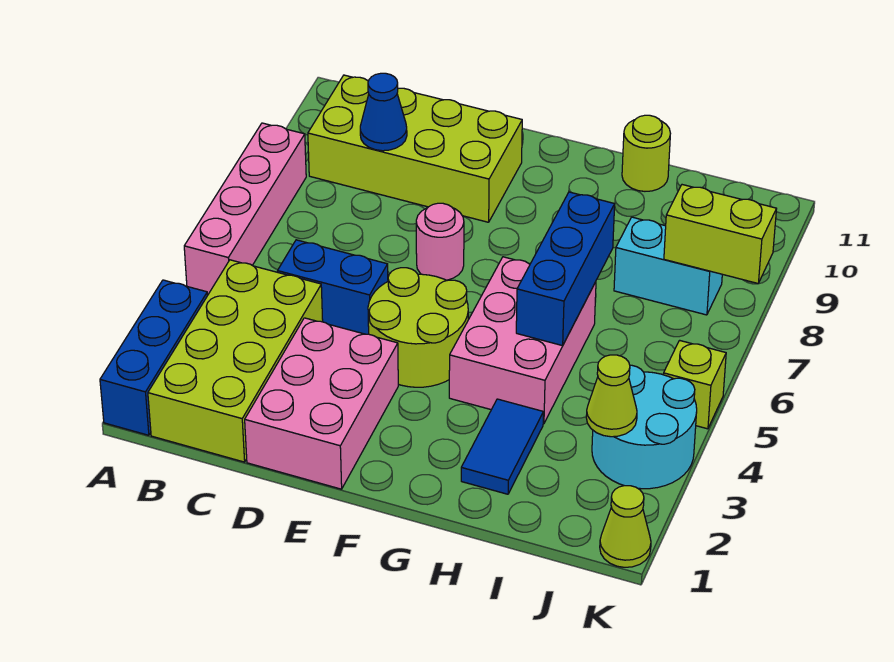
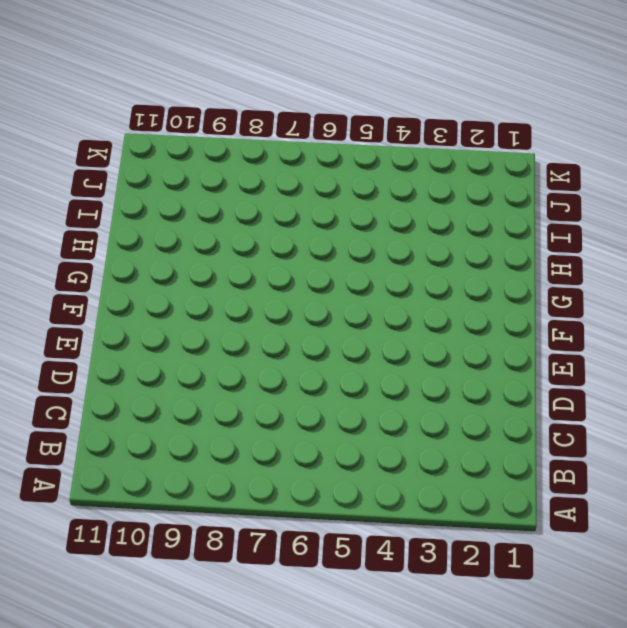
none -> blue 1x3 brick [100,280,208,435]
none -> pink 1x4 brick [184,123,306,295]
none -> lime 2x4 brick [148,260,323,462]

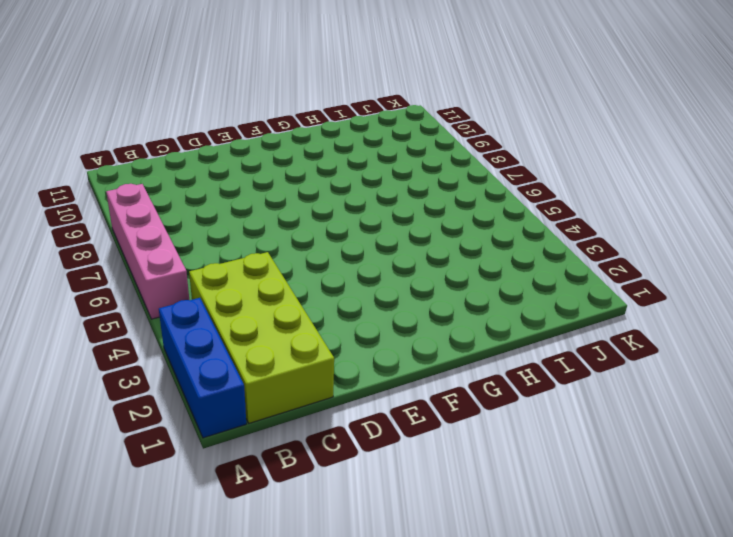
none -> lime 2x4 brick [308,75,522,222]
none -> blue 1x2 brick [278,240,388,334]
none -> pink 2x3 brick [245,318,398,489]

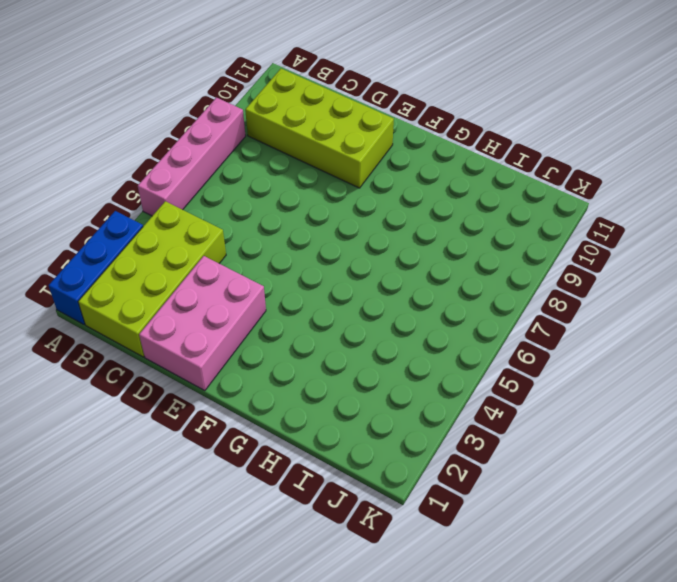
none -> blue 1x2 brick [278,240,388,334]
none -> lime 2x2 round brick [368,268,468,387]
none -> pink 1x1 round brick [416,203,464,280]

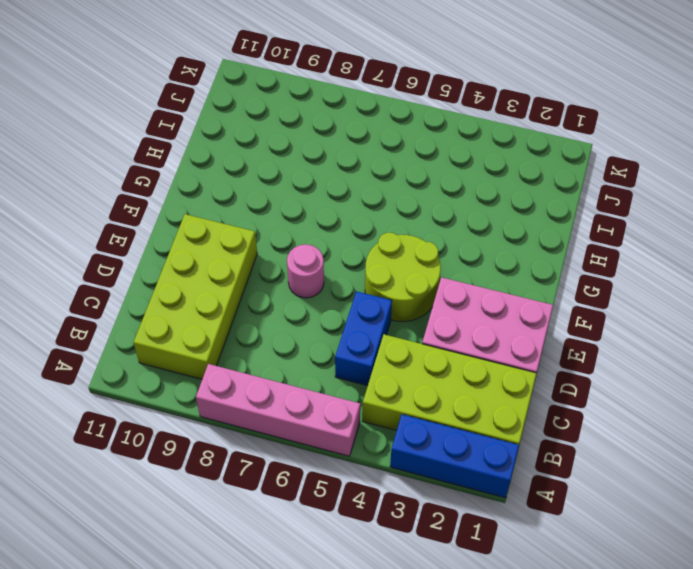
none -> pink 2x3 brick [449,257,596,424]
none -> blue 1x2 tile [461,399,543,494]
none -> lime 1x1 round brick [622,115,671,191]

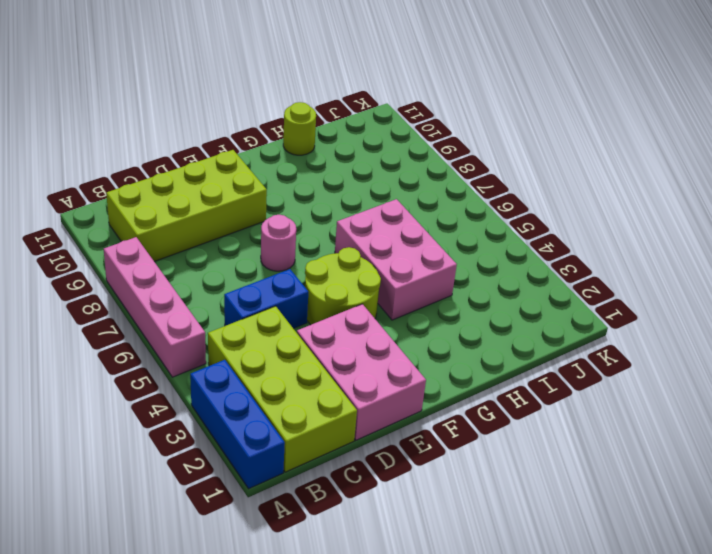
none -> blue 1x2 tile [461,399,543,494]
none -> cyan 1x2 brick [614,217,722,315]
none -> cyan 2x2 round brick [592,365,697,489]

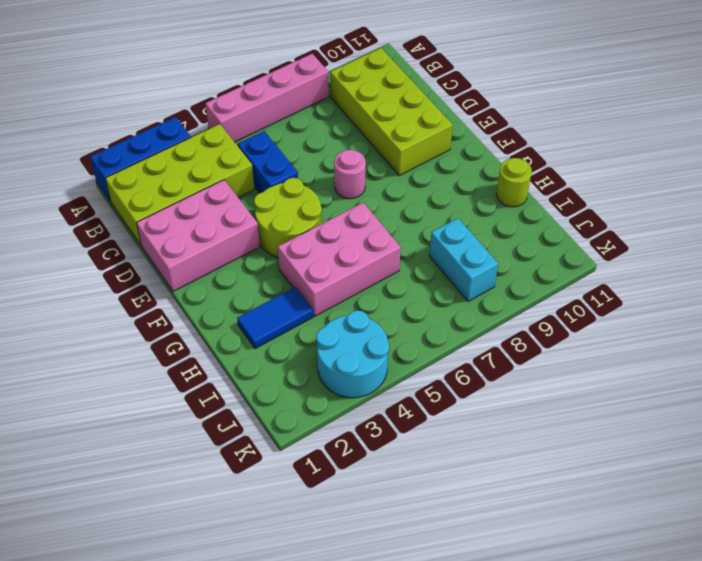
none -> lime 1x1 cone [600,486,651,567]
none -> lime 1x1 brick [663,340,726,429]
none -> blue 1x1 cone [360,73,407,151]

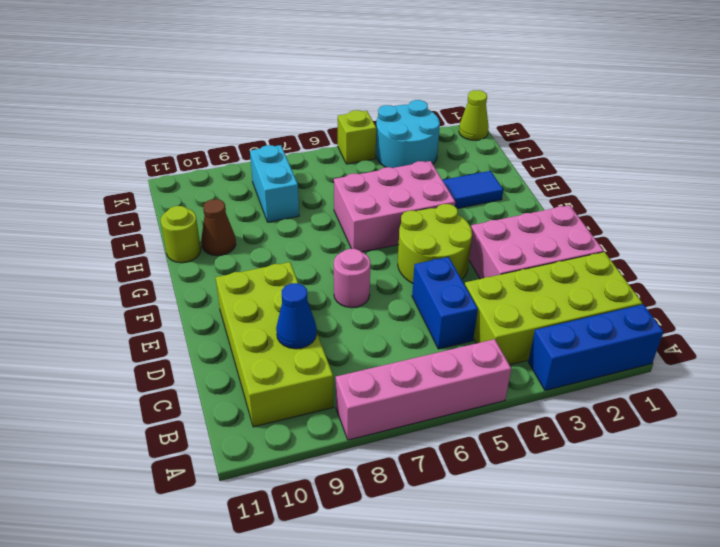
brown 1x1 cone [201,199,236,256] -> none
none -> blue 1x3 brick [516,192,615,346]
none -> lime 1x1 cone [586,355,637,437]
none -> lime 1x2 brick [664,185,776,283]

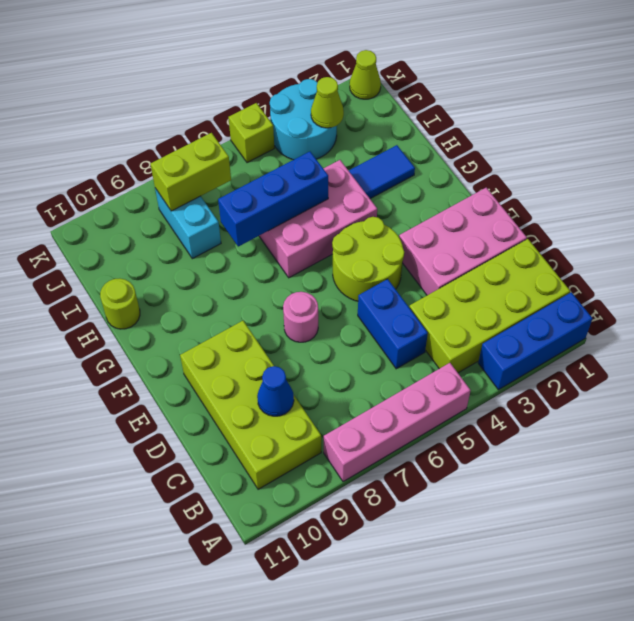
lime 1x2 brick [151,133,231,211] -> lime 1x2 brick turned to [664,185,776,283]

